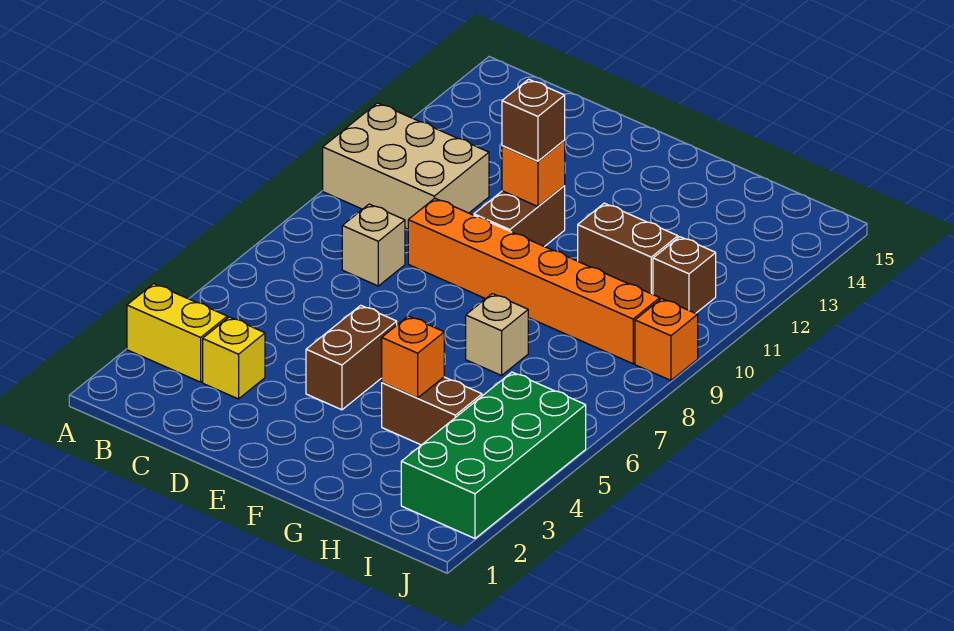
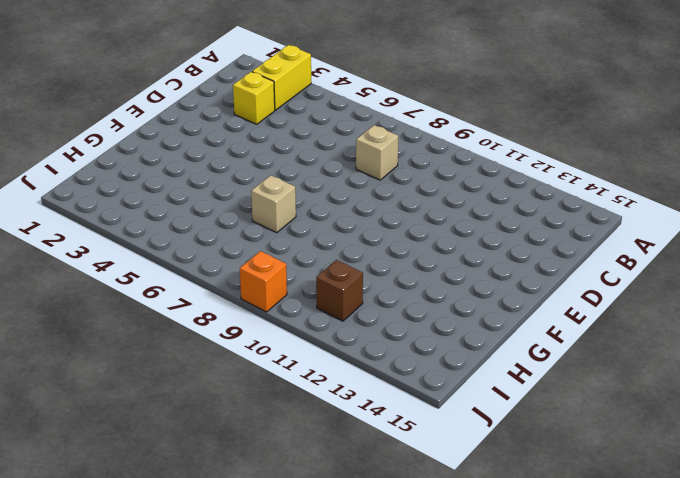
none -> tan 2x3 brick [323,103,489,229]
none -> orange 1x6 brick [408,198,660,364]
none -> brown 1x2 brick [306,305,397,410]

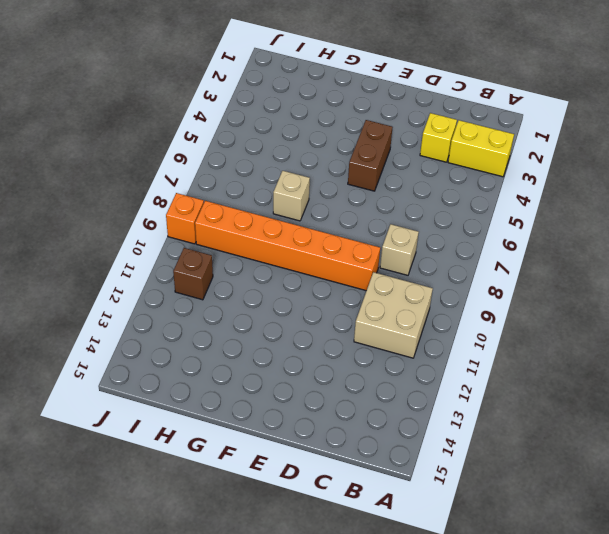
tan 2x2 brick [354,272,433,358] -> tan 2x3 brick [323,103,489,229]
none -> brown 1x2 brick [474,186,565,247]
none -> brown 1x2 brick [382,377,482,445]
none -> brown 1x2 brick [578,203,678,294]

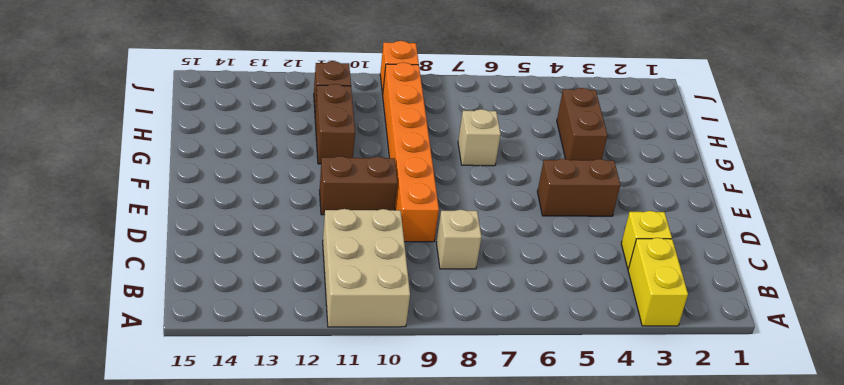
none -> green 2x4 brick [401,372,586,538]
none -> orange 1x1 brick [502,141,565,206]
none -> orange 1x1 brick [382,316,444,398]

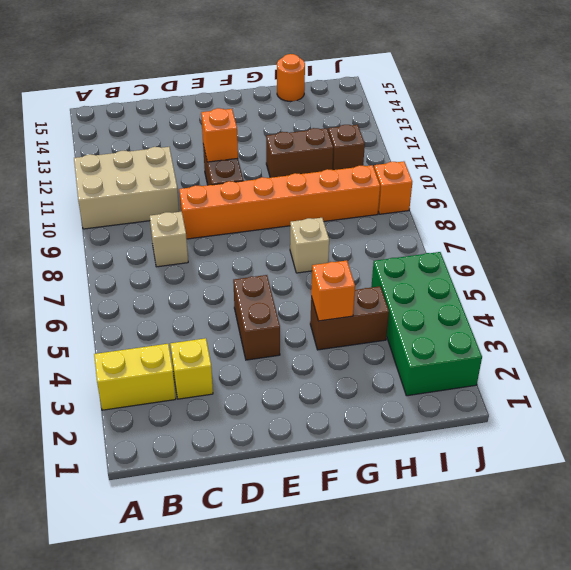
orange 1x1 round brick [277,54,305,101] -> none
none -> brown 1x1 brick [502,79,565,161]

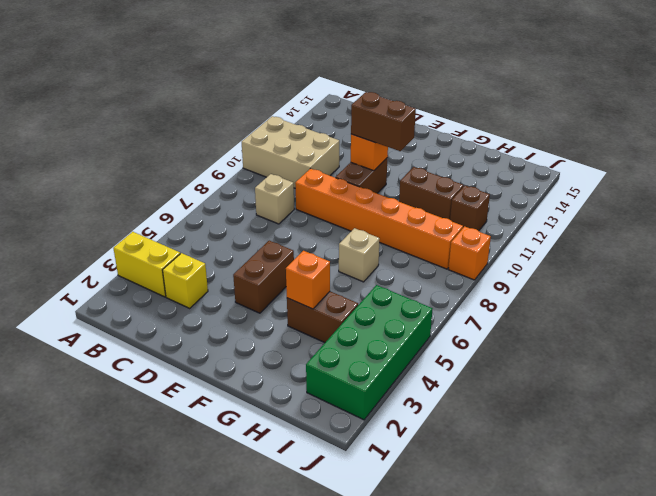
brown 1x2 brick [351,92,416,151] -> brown 1x1 brick [502,79,565,161]

